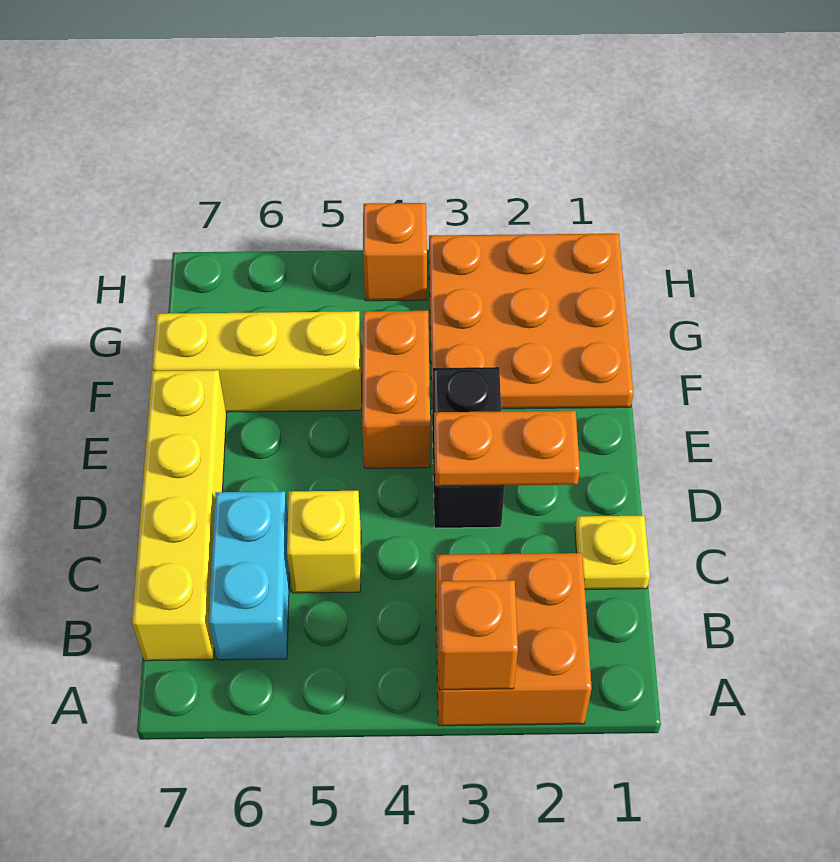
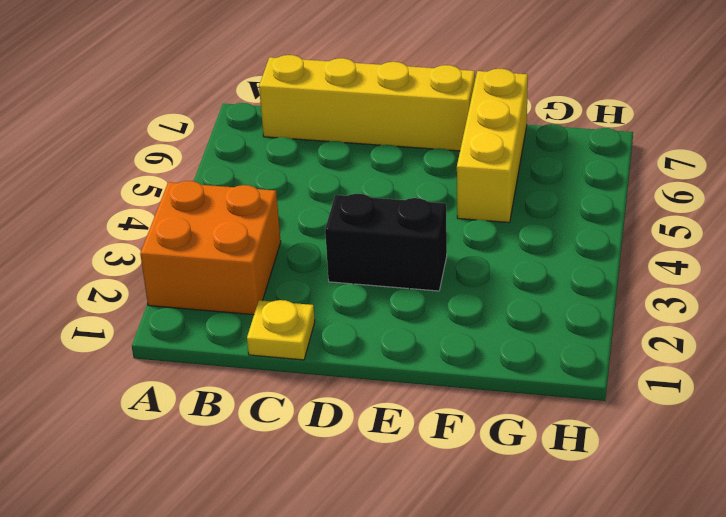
none -> cyan 1x2 brick [208,491,289,660]
none -> yellow 1x1 brick [287,491,361,593]
none -> orange 1x2 brick [362,311,430,468]

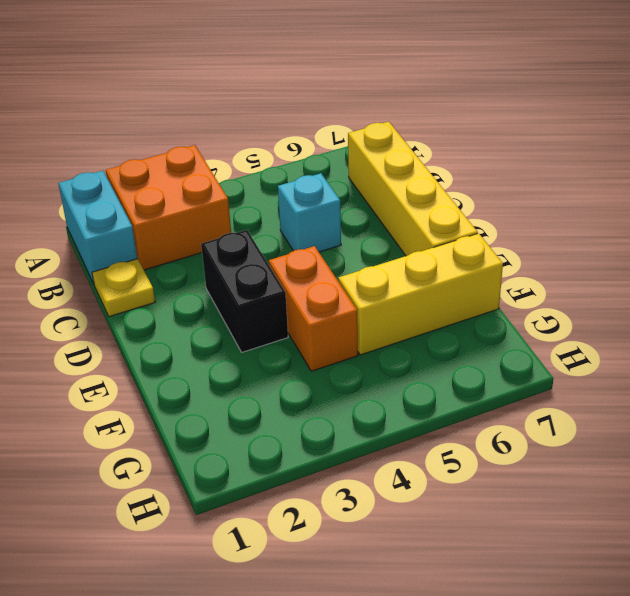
cyan 1x2 brick [58,171,137,284] -> cyan 1x2 brick moved to [208,491,289,660]
cyan 1x1 brick [278,173,341,252] -> yellow 1x1 brick [287,491,361,593]
none -> orange 3x3 plate [429,234,633,409]
none -> orange 1x1 brick [363,203,427,301]
none -> orange 1x1 brick [438,580,518,690]

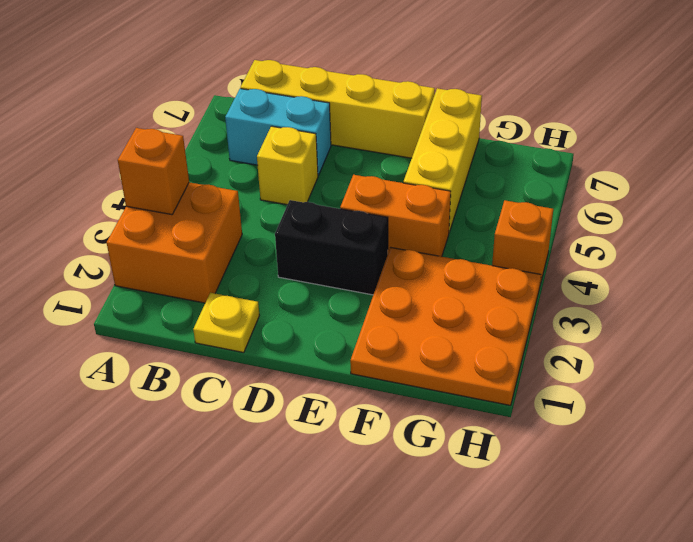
none -> orange 1x2 plate [434,411,580,486]

